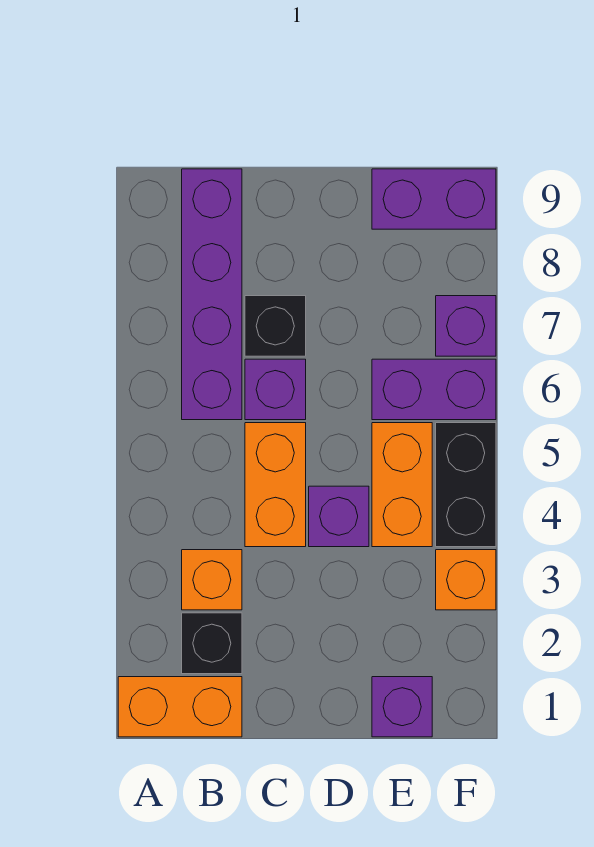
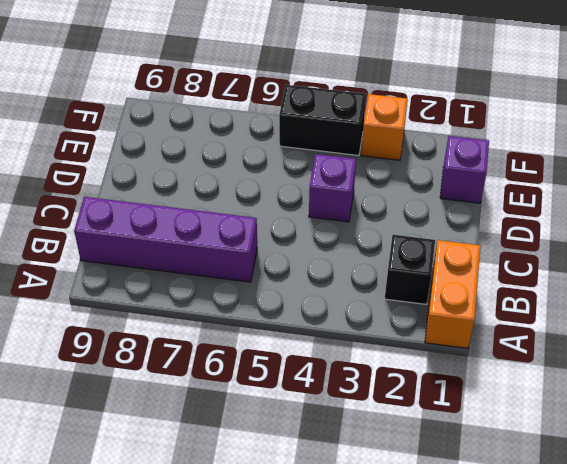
none -> orange 1x1 brick [182,550,242,610]
none -> orange 1x2 brick [245,423,306,547]
none -> purple 1x1 brick [245,359,306,420]

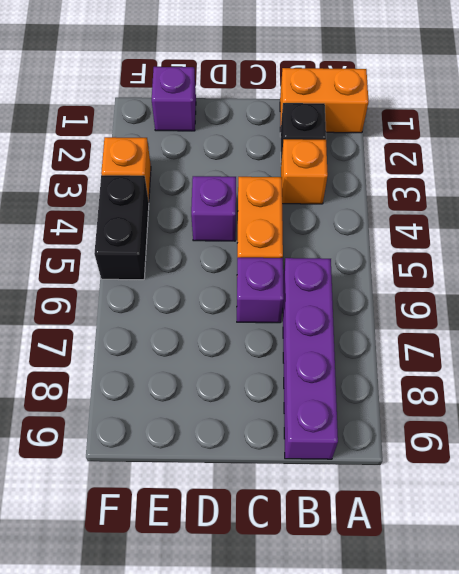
none -> black 1x1 brick [245,296,306,356]
none -> orange 1x2 brick [372,423,432,547]
none -> purple 1x2 brick [372,359,496,420]

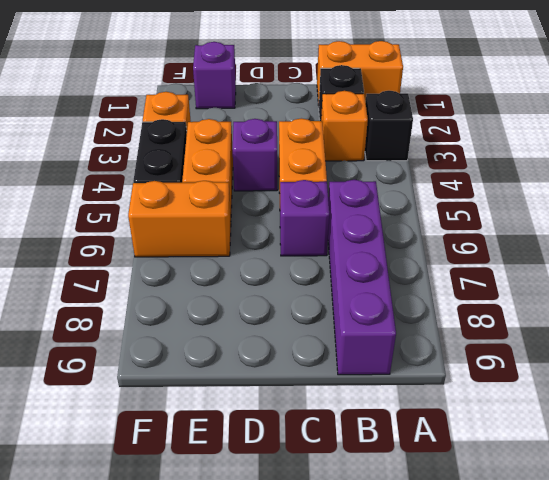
black 1x1 brick [365,91,413,161] -> black 1x1 brick moved to [245,296,306,356]
orange 1x2 brick [128,181,231,257] -> purple 1x2 brick [372,359,496,420]
none -> purple 1x2 brick [372,169,496,229]
none -> purple 1x1 brick [436,296,496,356]

